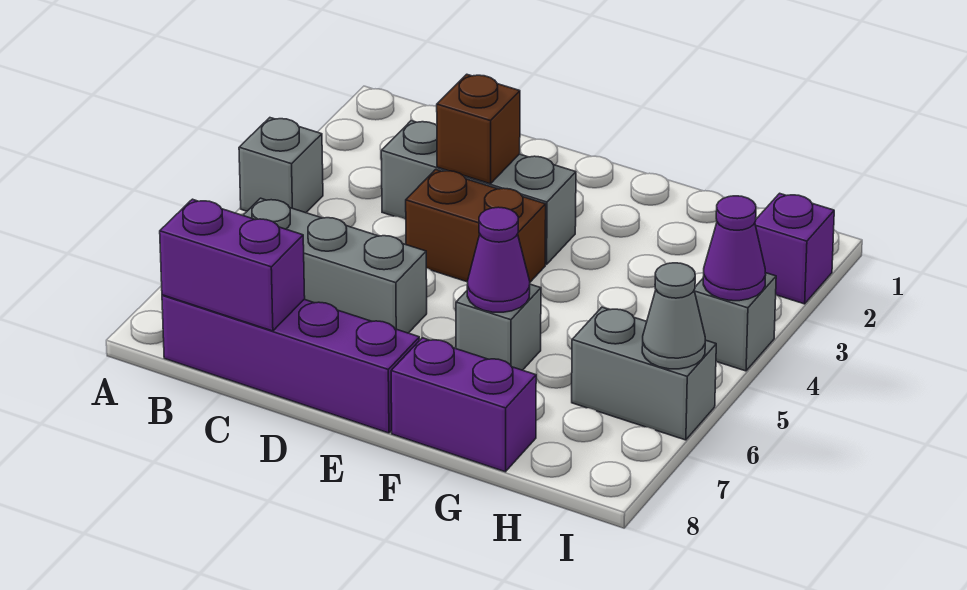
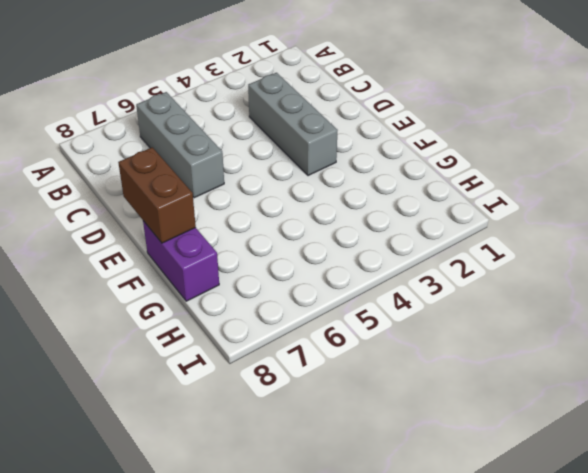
brown 1x2 brick [118,147,196,243] -> brown 1x2 brick moved to [406,169,546,282]
none -> grey 1x1 brick [239,118,323,213]
none -> purple 1x4 brick [162,295,419,433]
none -> grey 1x1 brick [456,284,541,370]

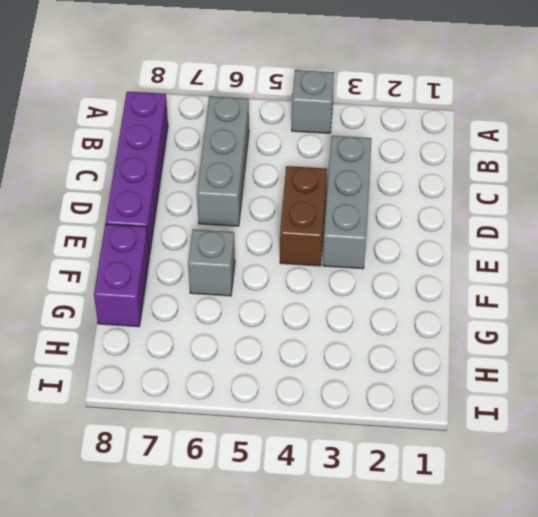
none -> grey 1x2 brick [572,307,716,440]
none -> purple 1x1 brick [755,193,834,304]
none -> grey 1x1 brick [694,273,776,371]

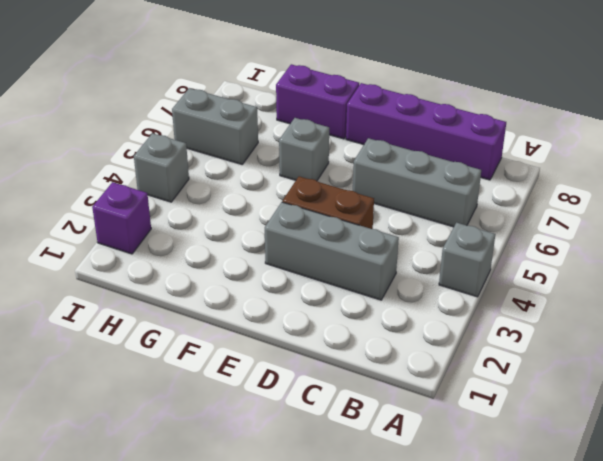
none -> purple 1x2 brick [160,199,305,331]
none -> brown 1x1 brick [437,74,520,184]
none -> purple 1x1 cone [467,207,530,312]

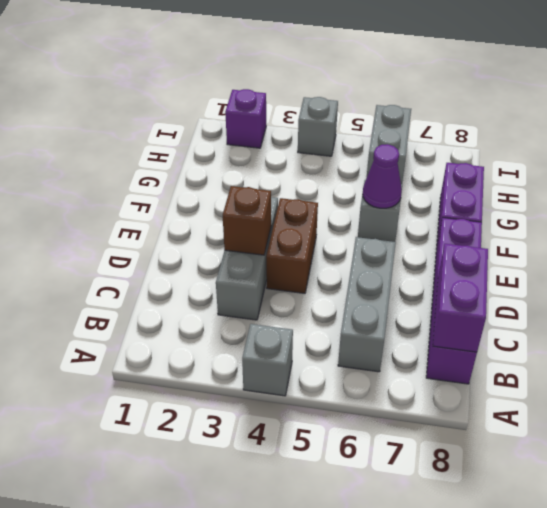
none -> purple 1x1 cone [703,196,766,301]
none -> grey 1x1 cone [642,263,705,369]

